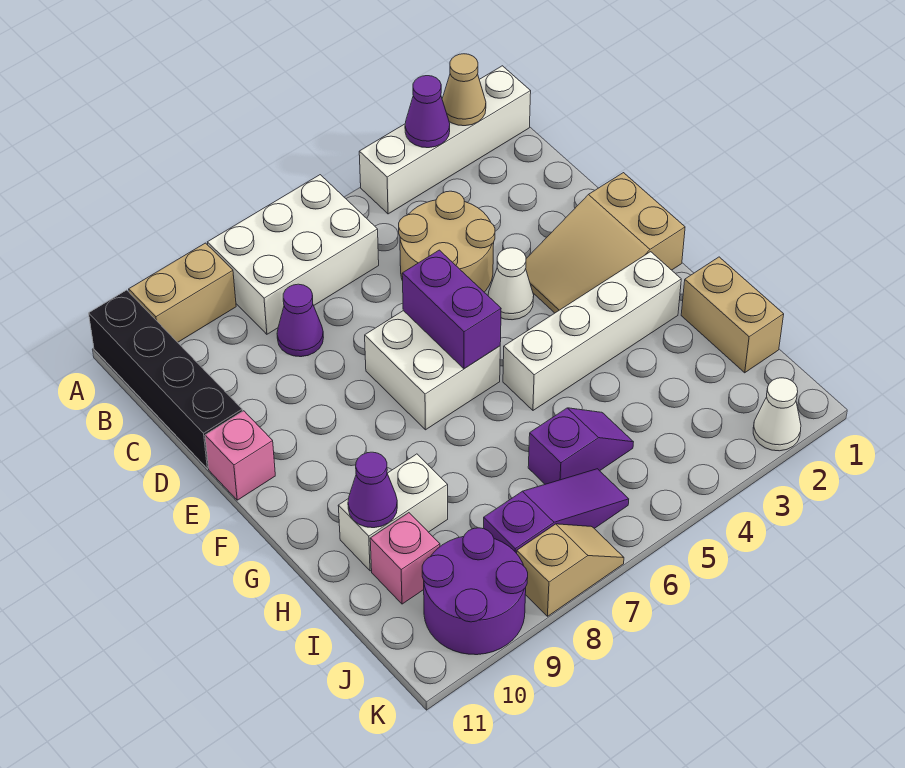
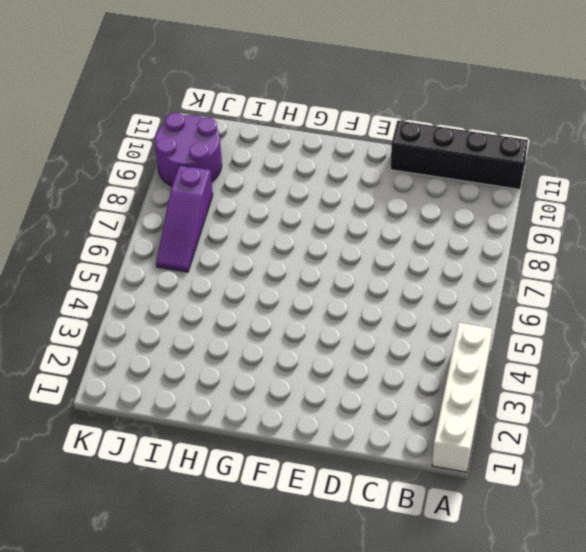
none -> white 2x3 brick [208,175,379,334]
none -> tan 1x2 brick [129,243,236,342]
none -> tan 2x2 round brick [399,191,495,292]

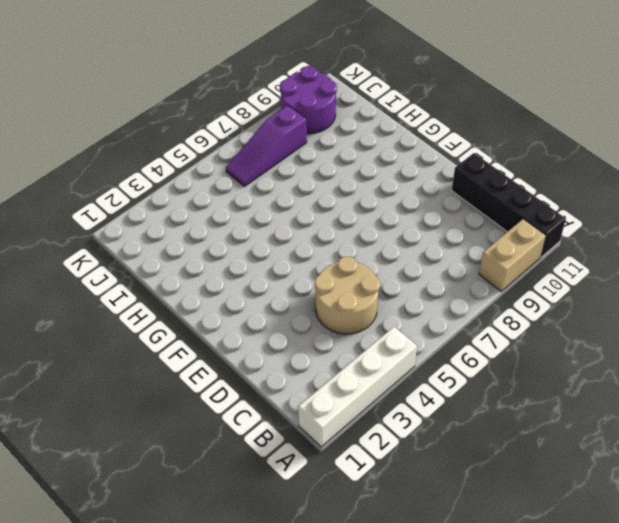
none -> white 2x3 brick [208,175,379,334]
none -> purple 1x1 cone [277,284,324,357]
none -> tan 2x3 slope [526,173,685,313]

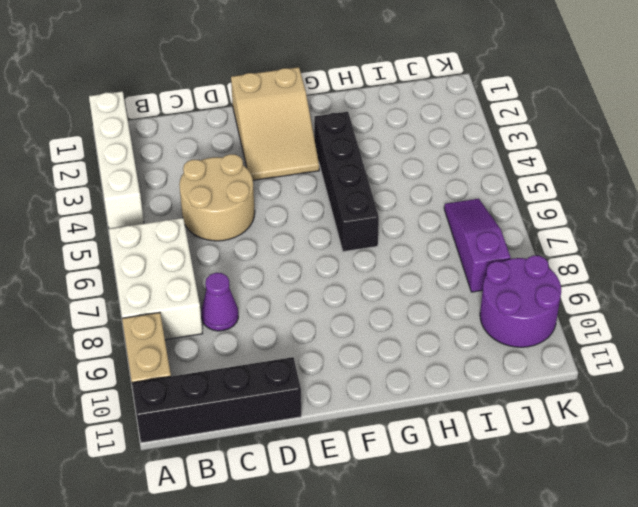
black 1x4 brick [314,112,379,252] -> white 1x4 brick [503,252,681,410]
none -> white 1x1 cone [488,248,534,320]
none -> white 2x2 brick [365,311,500,430]
none -> pink 1x1 brick [205,411,275,500]

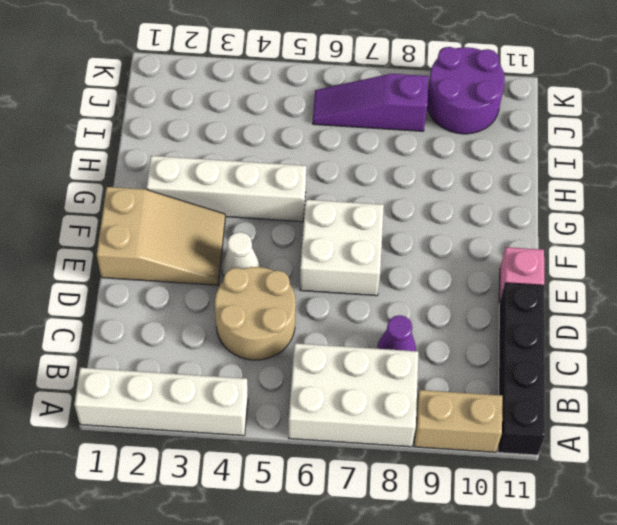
none -> tan 1x2 brick [681,257,784,373]
none -> white 1x2 brick [338,454,448,571]
none -> purple 1x2 slope [528,408,633,484]

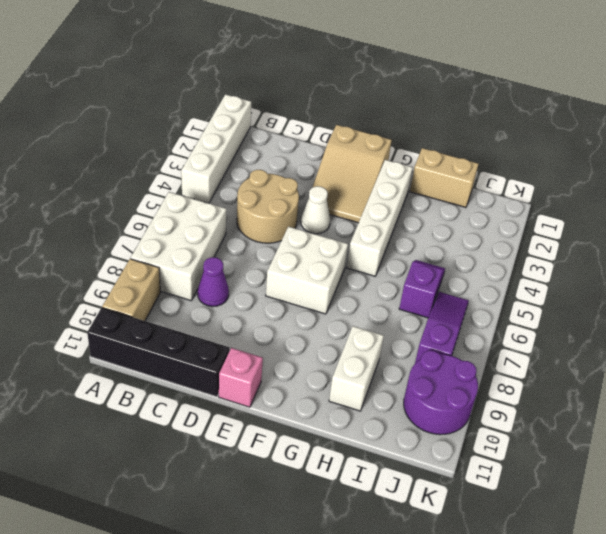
none -> pink 1x1 brick [370,513,440,604]
none -> white 1x1 cone [753,378,801,451]
none -> tan 1x2 slope [517,524,624,616]

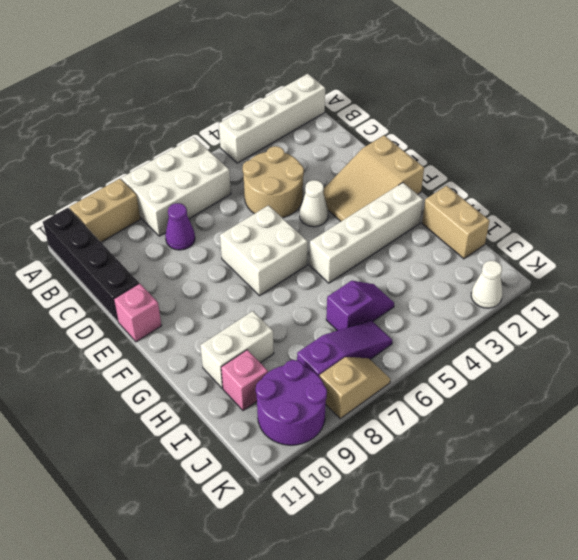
none -> tan 1x1 cone [442,54,486,126]
none -> purple 1x1 cone [405,76,450,148]
none -> purple 1x2 brick [402,250,501,369]

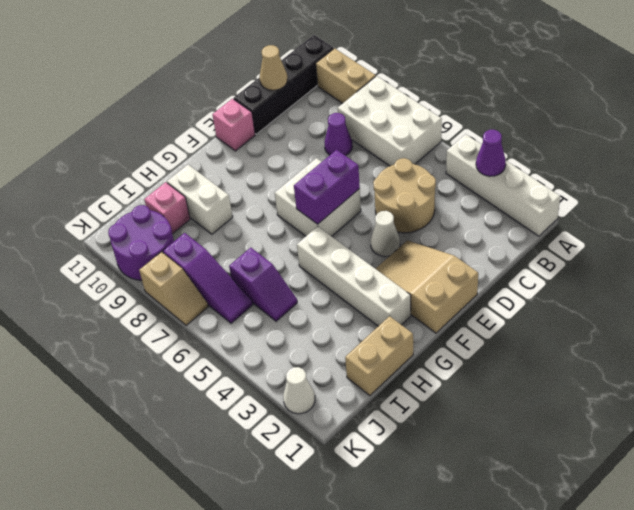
tan 1x1 cone [260,45,287,90] -> tan 1x1 cone moved to [442,54,486,126]
none -> purple 1x1 cone [348,452,397,528]

